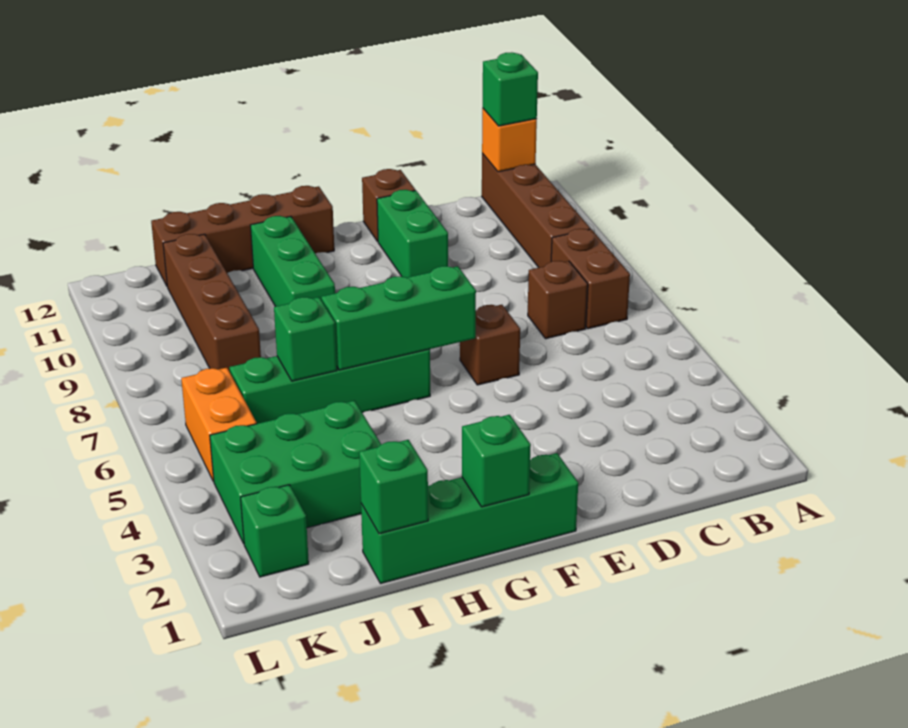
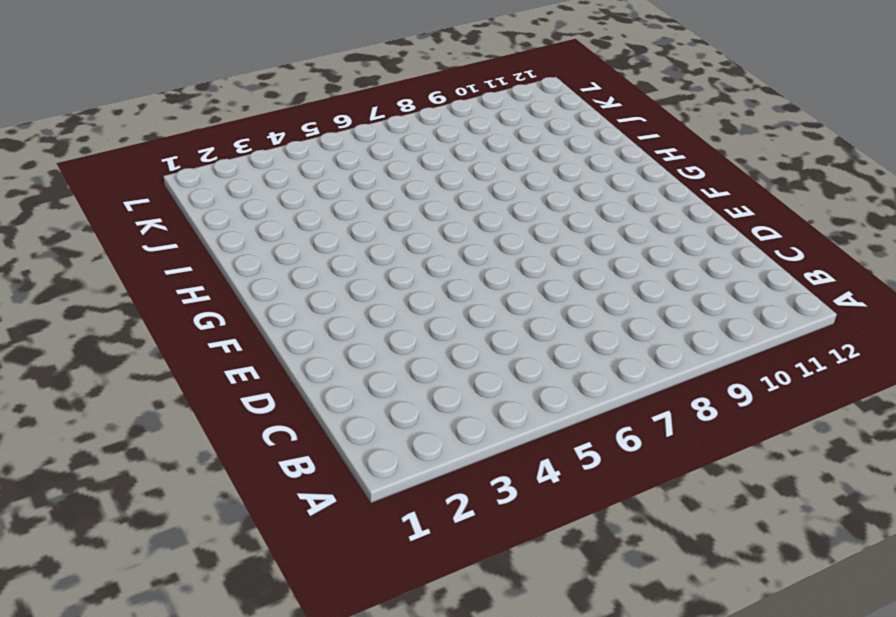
none -> brown 1x2 brick [551,229,630,329]
none -> brown 1x4 brick [482,154,590,268]
none -> brown 1x1 brick [528,261,588,339]

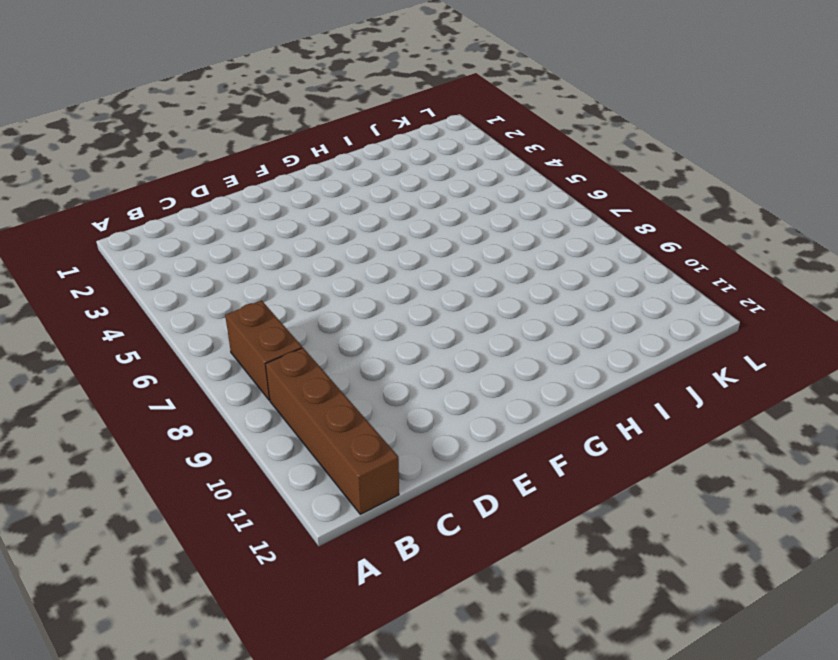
none -> brown 1x1 brick [528,261,588,339]
none -> brown 1x1 brick [460,305,520,385]
none -> green 1x2 brick [377,190,448,278]

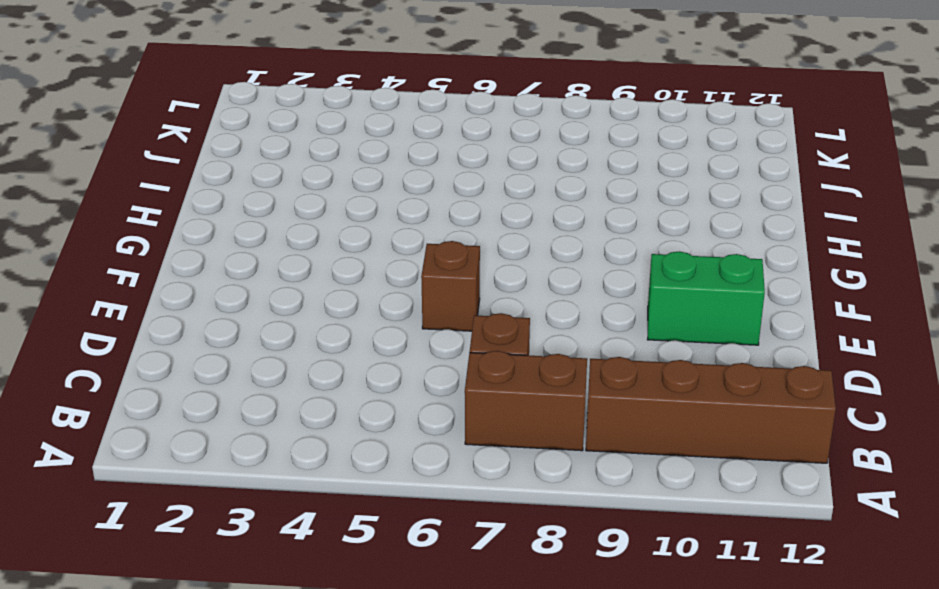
none -> brown 1x1 brick [362,169,415,242]
none -> green 1x4 brick [361,453,578,584]
none -> green 1x4 brick [230,349,430,424]

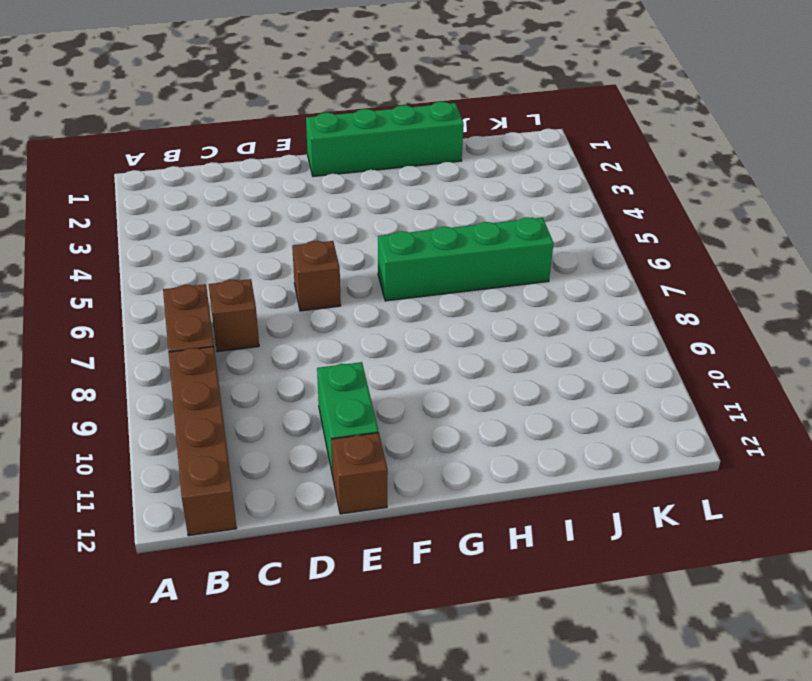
none -> brown 1x4 brick [151,186,334,286]
none -> green 1x3 brick [250,216,335,306]
none -> green 2x3 brick [210,401,381,543]

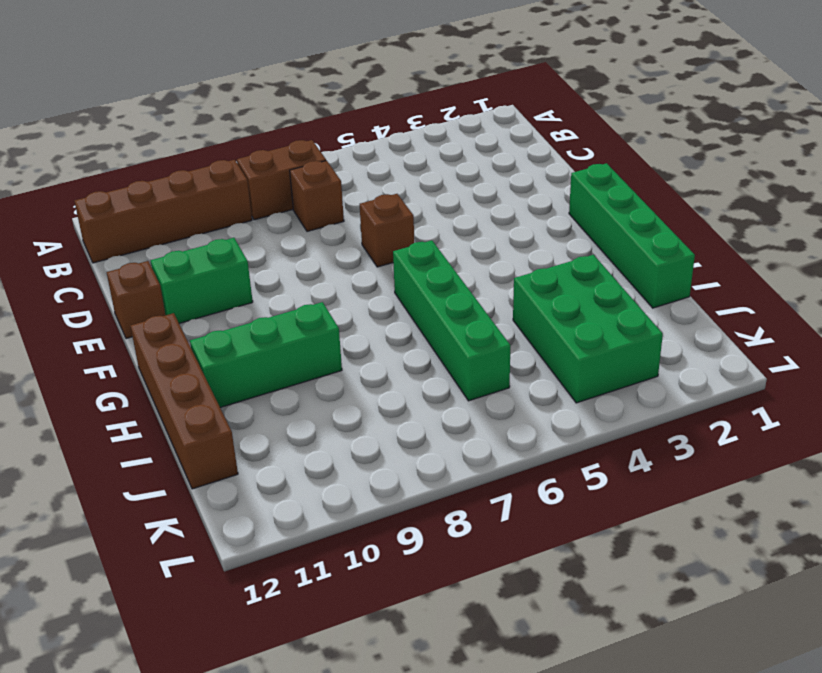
none -> brown 1x4 brick [163,234,261,372]
none -> green 1x1 brick [241,485,309,577]
none -> orange 1x2 brick [181,368,257,482]

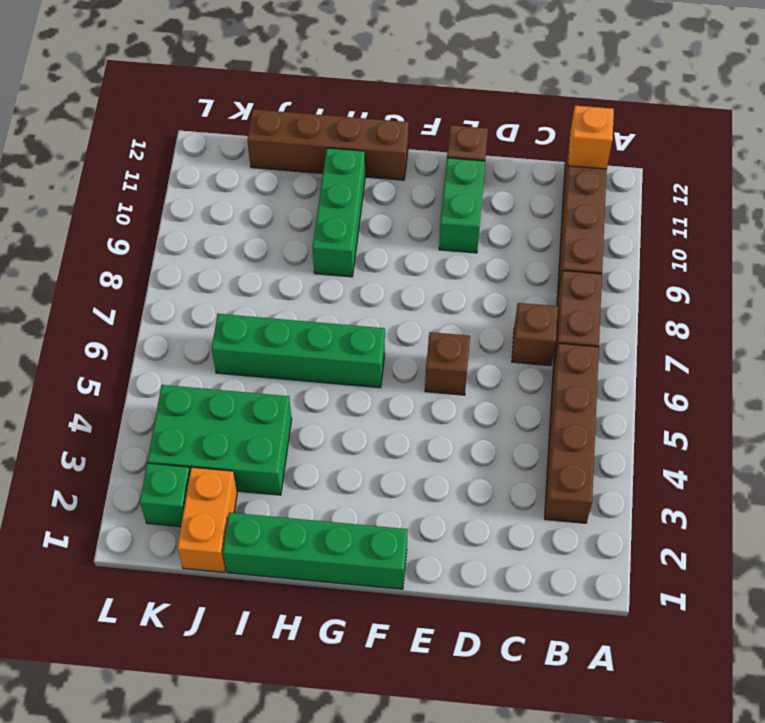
brown 1x4 brick [545,343,599,523] -> brown 1x4 brick moved to [163,234,261,372]
orange 1x2 brick [177,467,237,572] -> orange 1x2 brick moved to [181,368,257,482]
none -> green 1x3 brick [322,266,476,370]
none -> green 1x1 brick [462,415,531,507]
none -> green 1x1 brick [359,440,428,534]

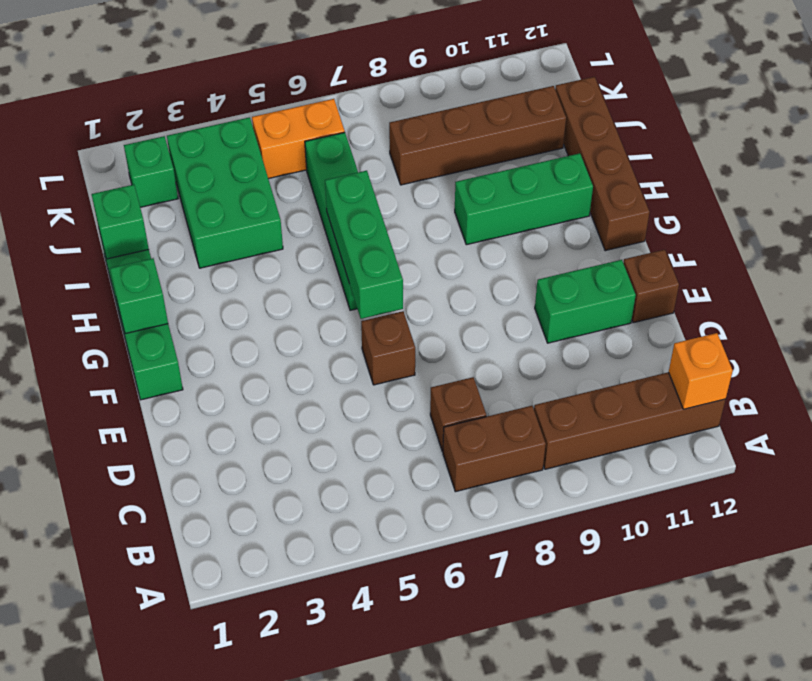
none -> green 1x1 brick [274,297,337,381]
none -> green 1x1 brick [483,52,538,126]

